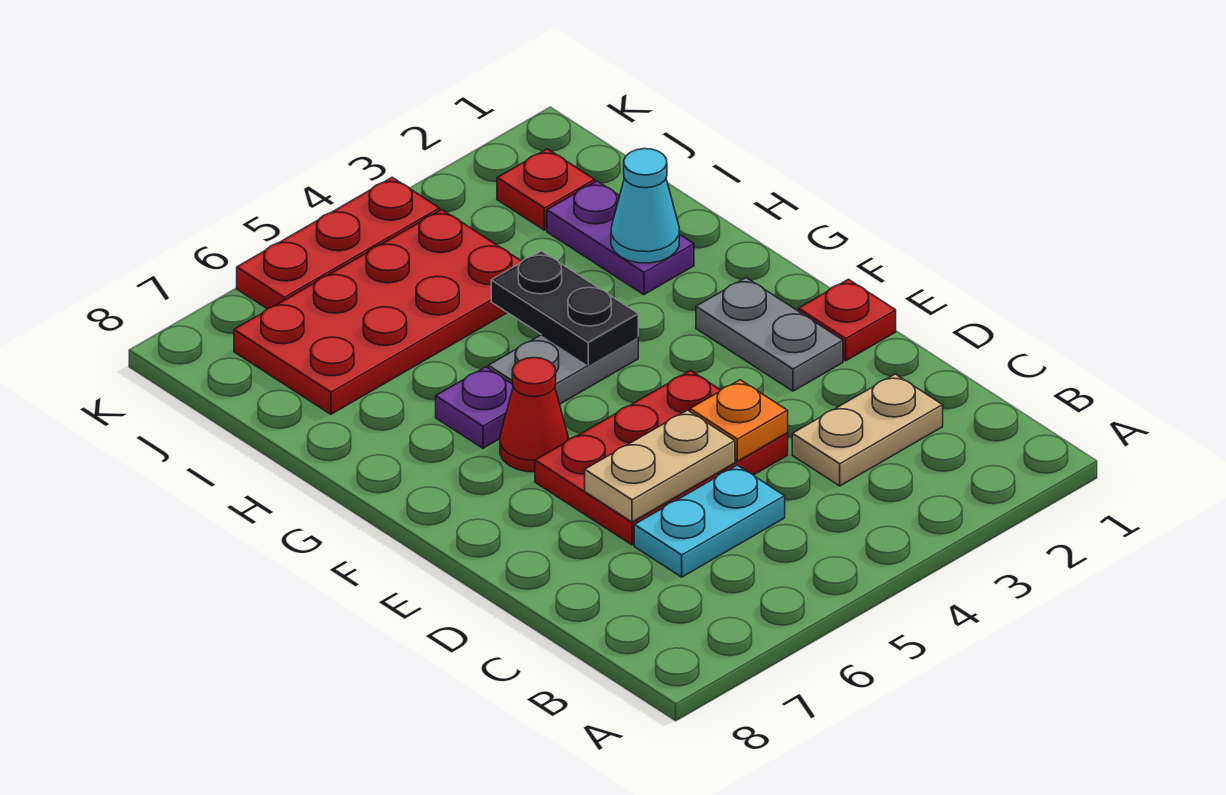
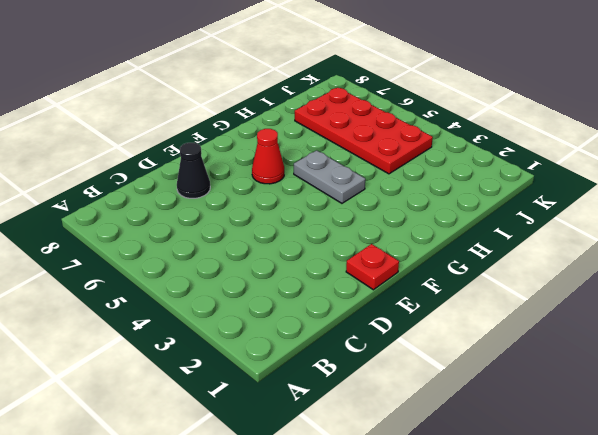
black 1x1 cone [177,143,210,198] -> none
none -> tan 1x2 plate [792,374,943,486]
none -> cyan 1x2 plate [634,465,785,577]
none -> red 2x3 plate [535,371,788,545]

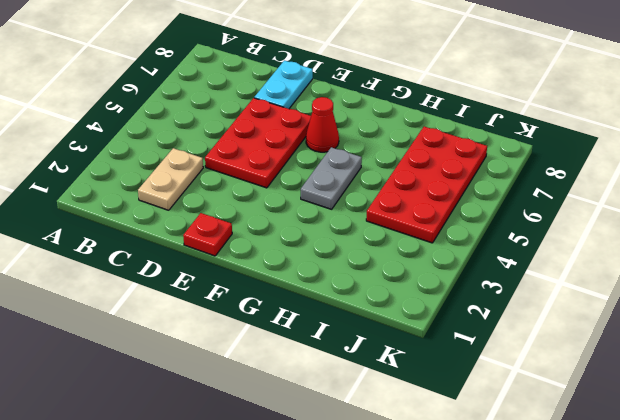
cyan 1x2 plate [254,60,313,109] -> cyan 1x2 plate moved to [634,465,785,577]
none -> grey 1x2 plate [696,278,843,391]
none -> purple 1x1 plate [436,367,513,448]
none -> purple 1x2 plate [547,181,694,295]

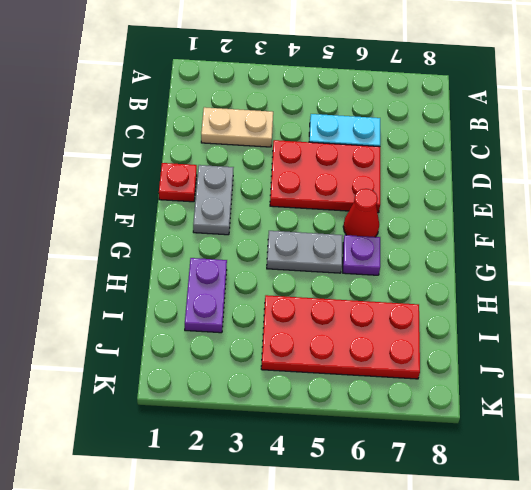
none -> red 1x1 plate [497,149,595,230]
none -> red 1x3 plate [237,177,440,309]
none -> orange 1x1 plate [690,380,788,461]

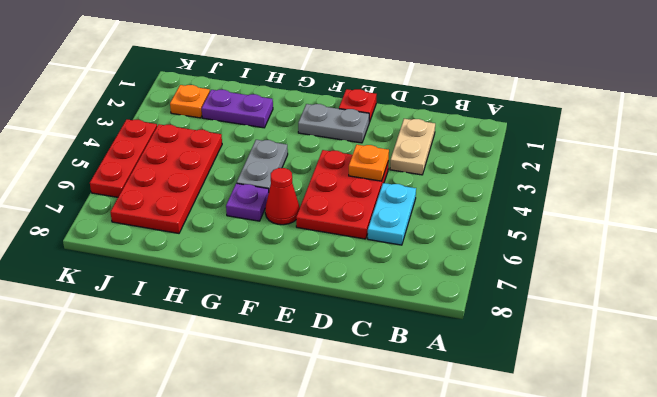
orange 1x1 plate [170,85,210,118] -> red 1x1 plate [497,149,595,230]
none -> tan 1x2 plate [585,410,735,522]
none -> black 1x2 plate [491,251,638,365]
none -> cyan 1x1 cone [611,149,679,263]

